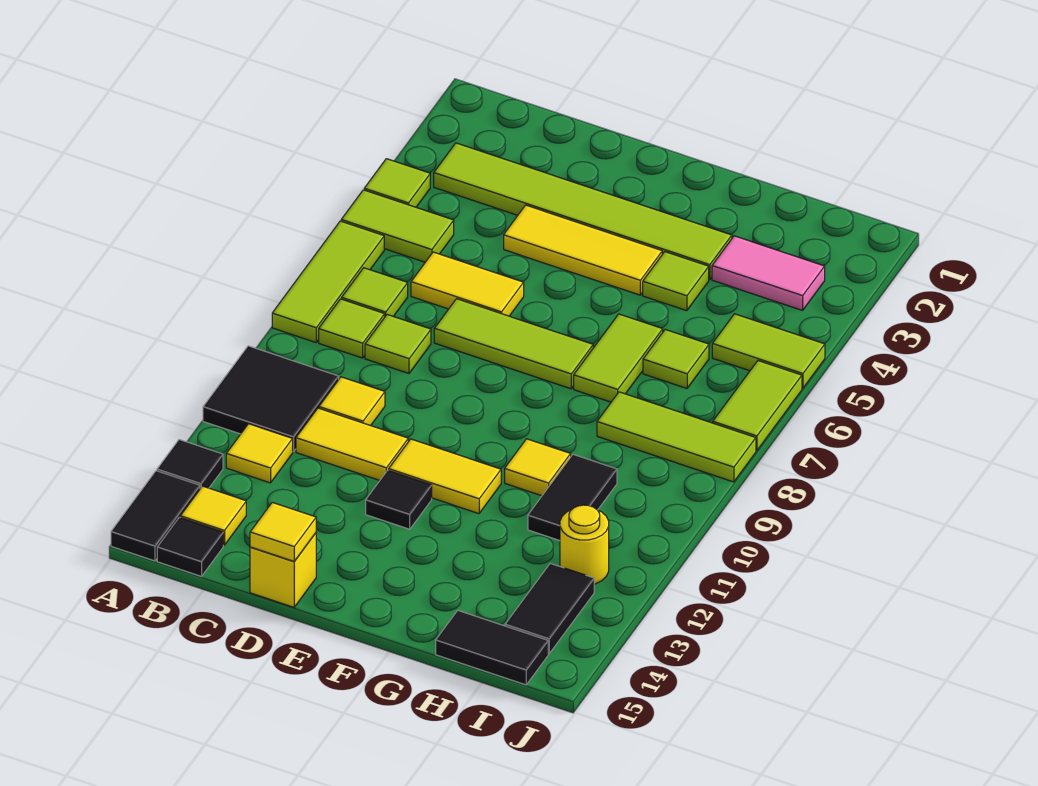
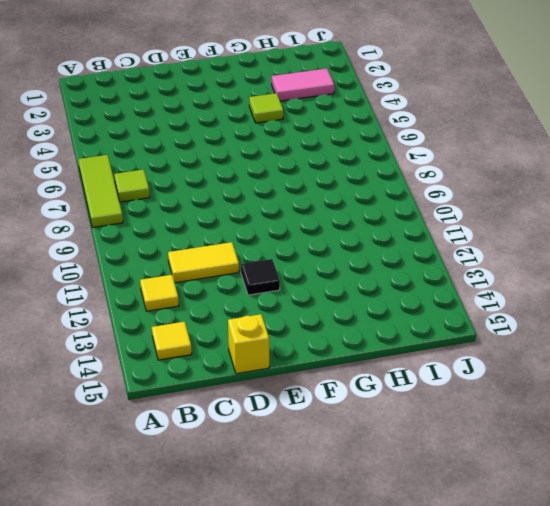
none -> lime 1x1 tile [364,159,430,207]
none -> lime 1x2 tile [341,190,454,262]
none -> black 2x2 tile [203,346,339,452]
none -> black 1x1 tile [157,440,223,489]

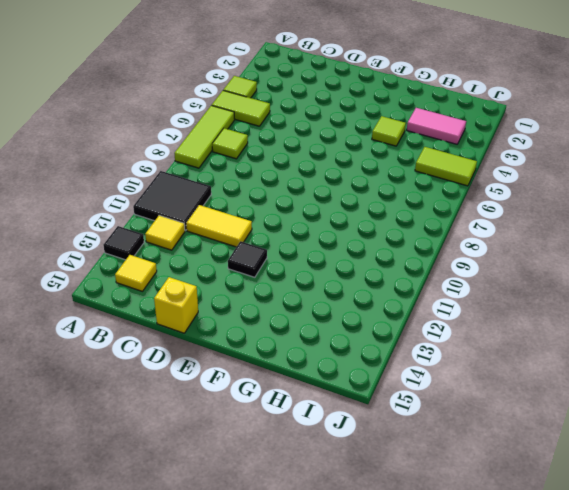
none -> black 1x2 tile [111,471,200,561]
none -> lime 1x6 tile [434,143,732,279]
none -> lime 1x1 tile [319,299,385,358]
none -> black 1x1 tile [157,517,223,576]

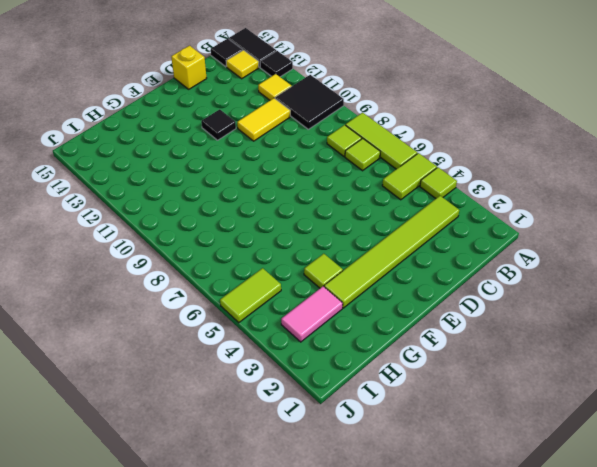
none -> yellow 1x2 tile [411,252,524,316]
none -> lime 1x1 tile [365,315,431,373]
none -> yellow 1x1 tile [319,377,385,426]
none -> yellow 1x3 tile [504,205,662,295]

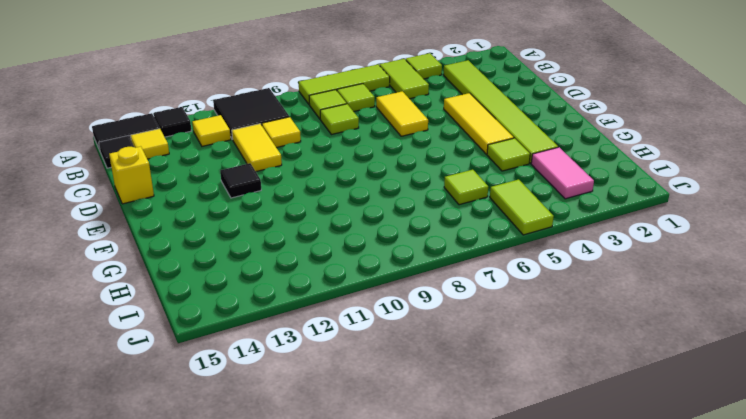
none -> lime 1x3 tile [434,299,593,389]
none -> yellow 1x2 tile [389,439,501,514]
none -> lime 1x2 tile [574,314,663,402]
none -> yellow 1x1 tile [505,439,571,496]

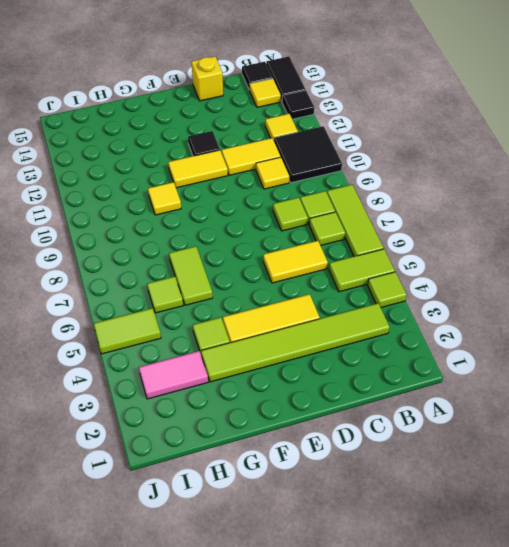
none -> lime 1x3 tile [434,299,593,389]
none -> lime 1x3 tile [597,392,756,482]
none -> black 1x2 tile [528,454,617,541]
none -> black 1x2 tile [436,611,548,685]

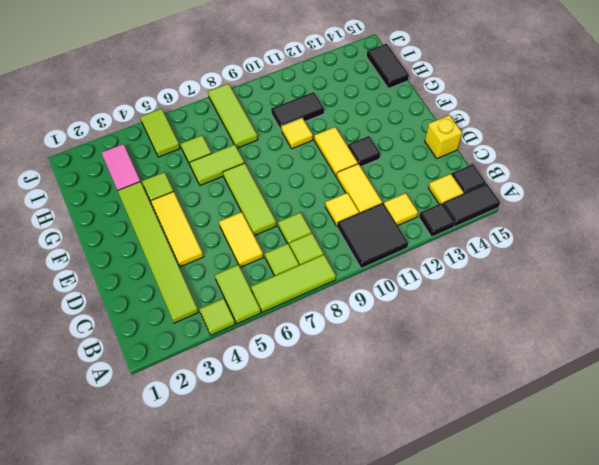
none -> yellow 1x1 round brick [560,505,609,584]
none -> black 1x2 tile [505,563,594,654]
none -> lime 1x2 tile [713,361,802,451]
none -> yellow 1x1 tile [250,502,316,561]

